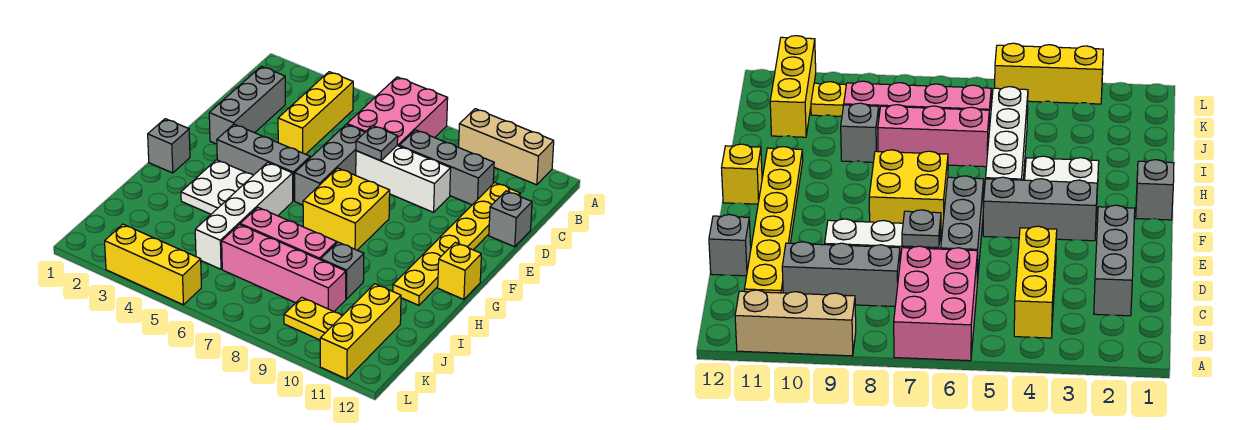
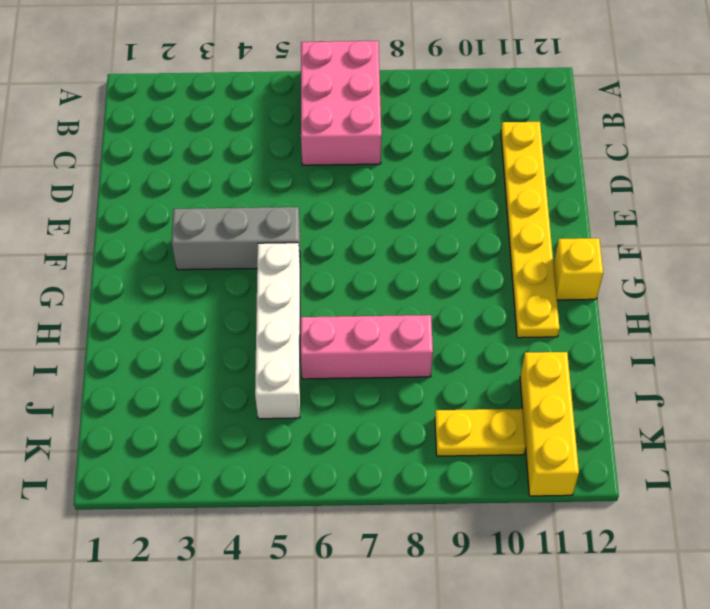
none -> tan 1x3 brick [459,109,554,185]
none -> yellow 1x3 brick [278,72,353,154]
none -> grey 1x3 brick [209,66,285,144]

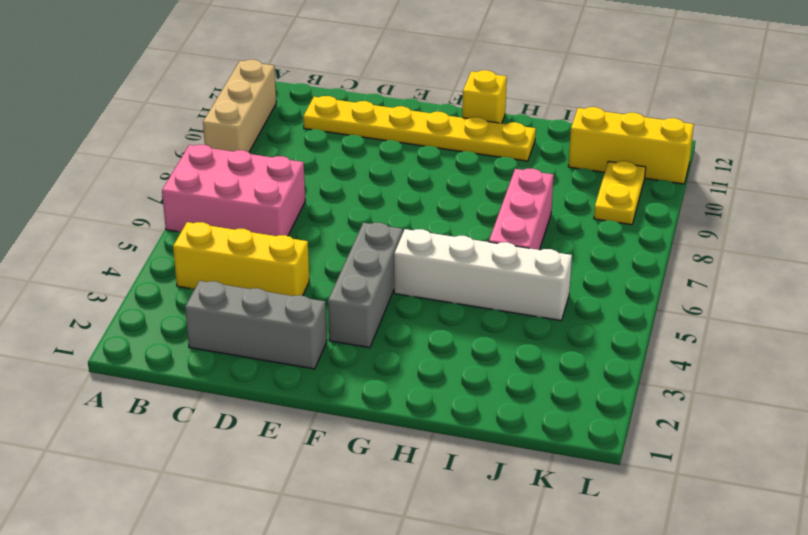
none -> grey 1x3 brick [399,130,494,205]
none -> grey 1x3 brick [295,124,365,205]
none -> white 1x3 brick [356,146,451,212]

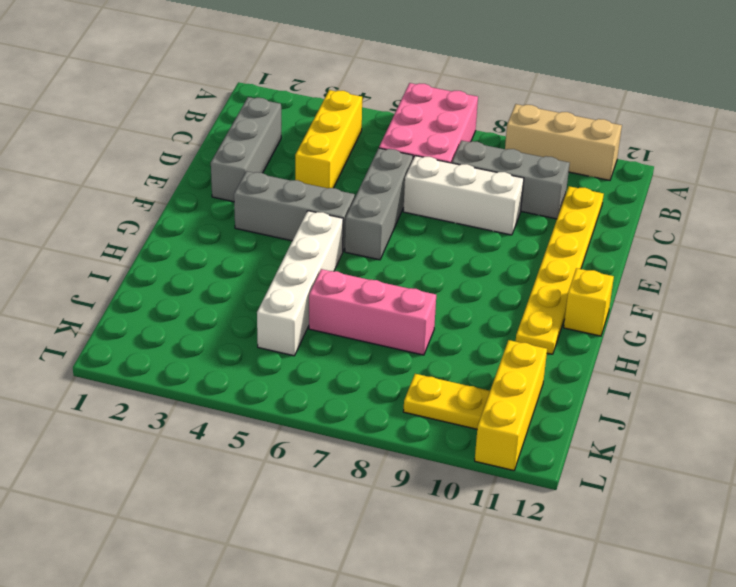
none -> grey 1x1 brick [489,191,532,247]
none -> yellow 2x2 brick [303,168,390,250]
none -> grey 1x1 brick [148,119,190,173]

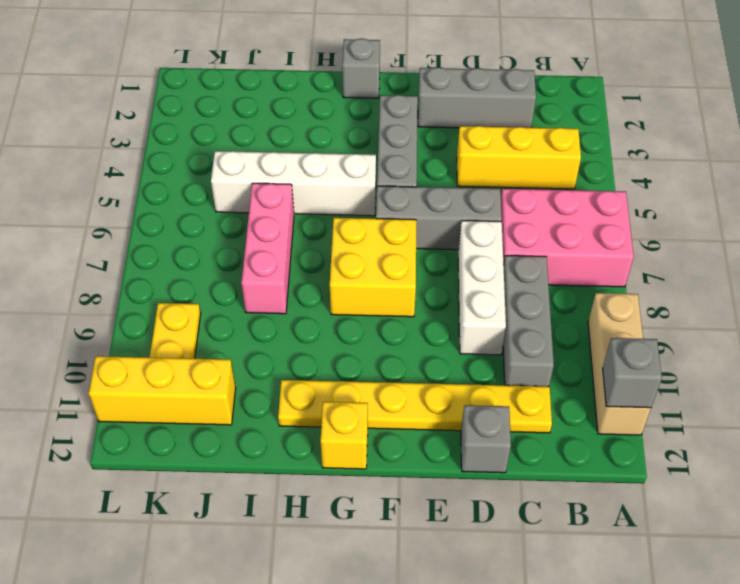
grey 1x1 brick [603,338,662,408] -> grey 1x1 brick moved to [321,242,364,299]
none -> white 2x2 plate [181,160,253,214]
none -> pink 1x4 brick [222,225,346,311]
none -> yellow 1x3 brick [105,224,201,305]

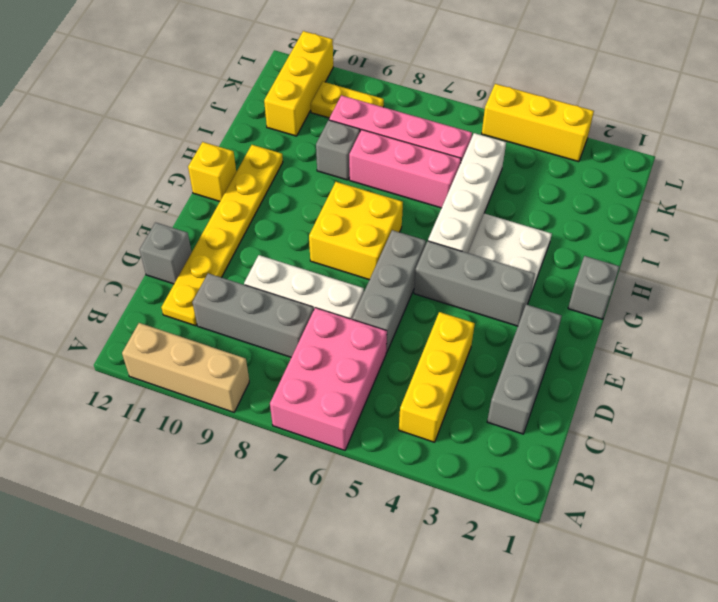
none -> grey 1x1 plate [356,125,398,161]

